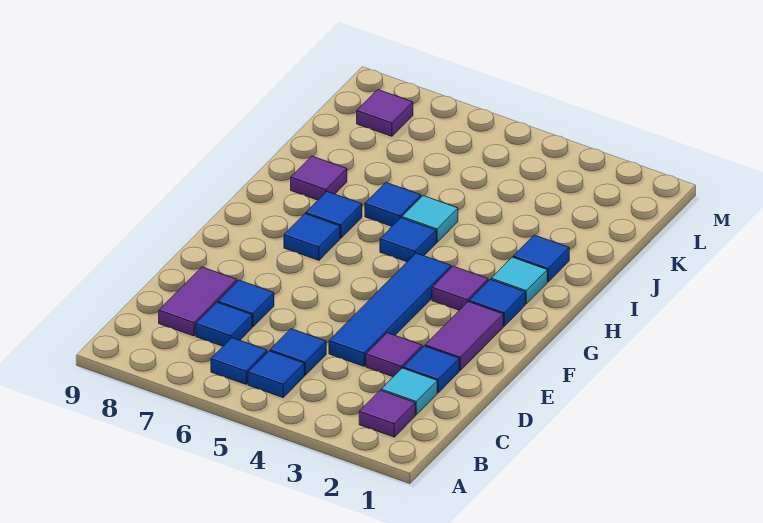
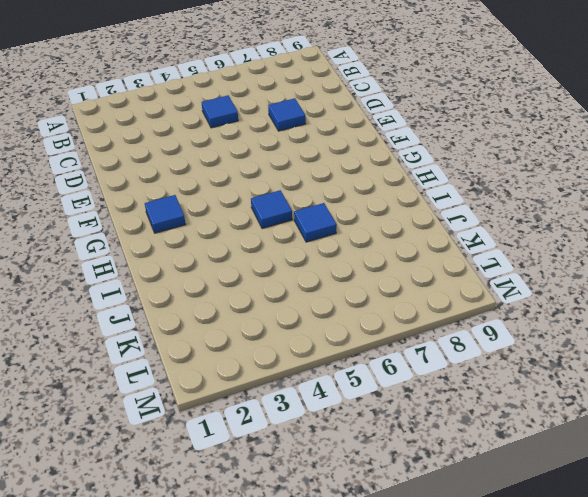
none -> purple 1x1 tile [359,390,415,437]
none -> blue 1x1 tile [248,351,304,398]
none -> blue 1x1 tile [211,338,267,384]

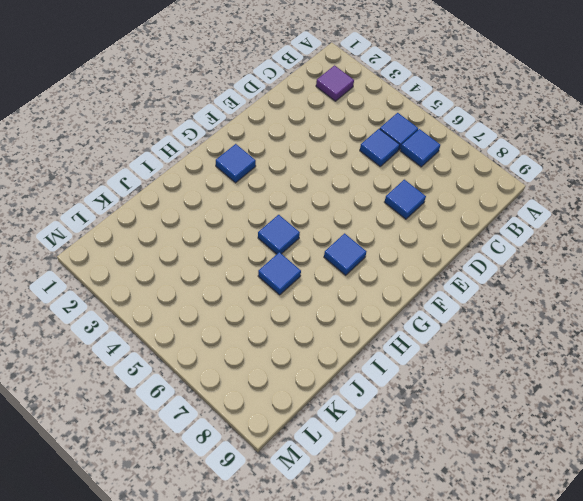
none -> cyan 1x1 tile [381,368,437,415]
none -> blue 1x1 tile [196,303,252,346]
none -> purple 1x2 tile [159,267,237,336]

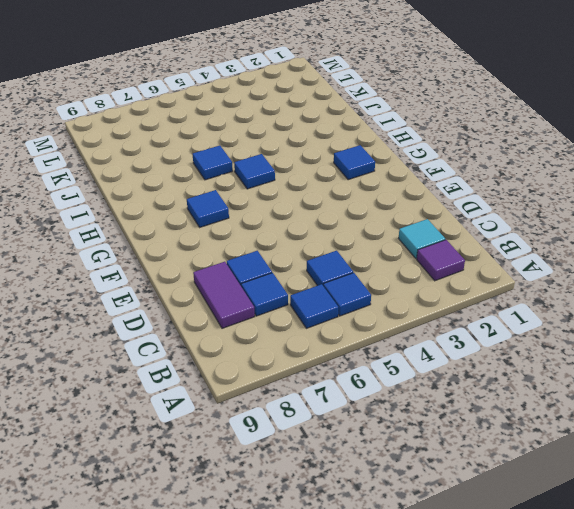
none -> blue 1x1 tile [403,346,459,393]
none -> purple 1x1 tile [366,333,422,377]
none -> blue 1x4 tile [329,253,451,366]

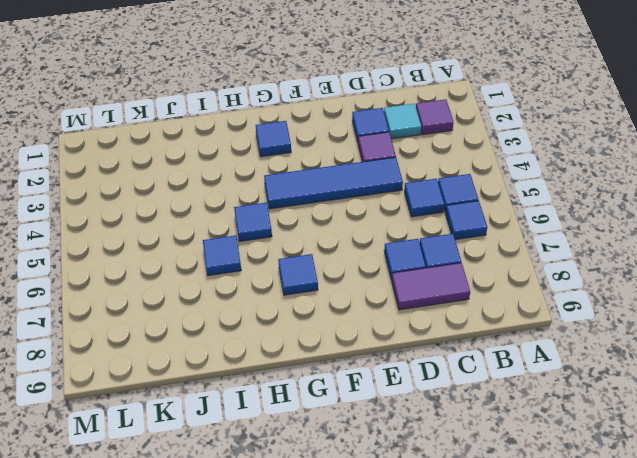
none -> purple 1x2 tile [425,302,503,370]
none -> purple 1x1 tile [432,266,488,310]
none -> cyan 1x1 tile [491,257,547,304]

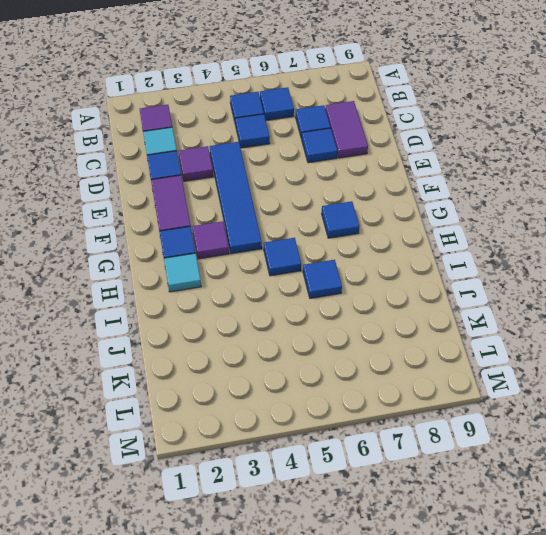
none -> blue 1x1 tile [306,192,362,238]
none -> blue 1x1 tile [513,235,569,282]
none -> cyan 1x1 tile [402,196,458,242]

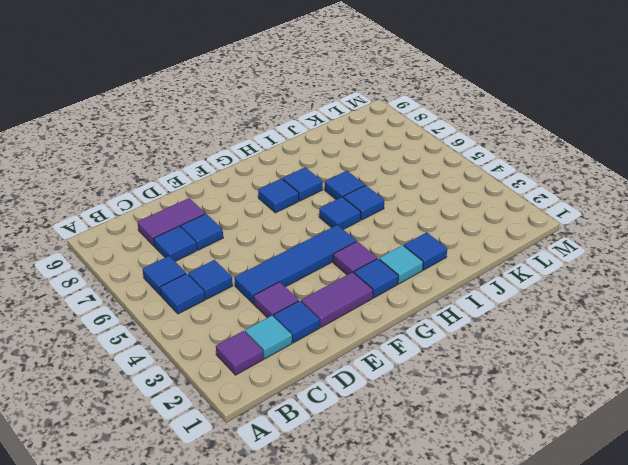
blue 1x1 tile [343,185,384,220] -> cyan 1x1 tile [402,196,458,242]
none -> purple 1x1 tile [291,156,347,200]
none -> purple 1x1 tile [357,90,413,136]

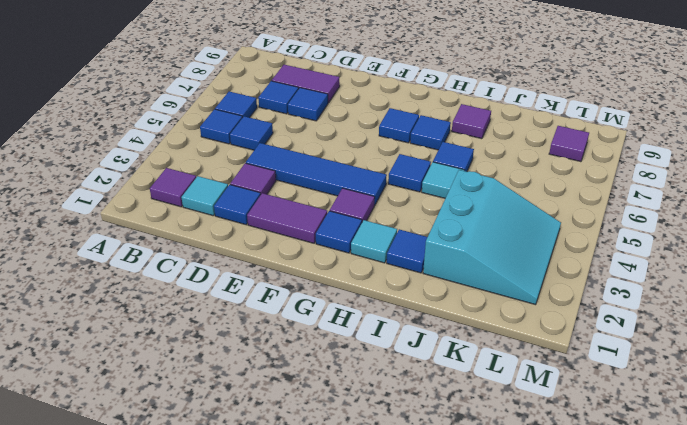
cyan 3x3 slope [423,170,561,305] -> none

